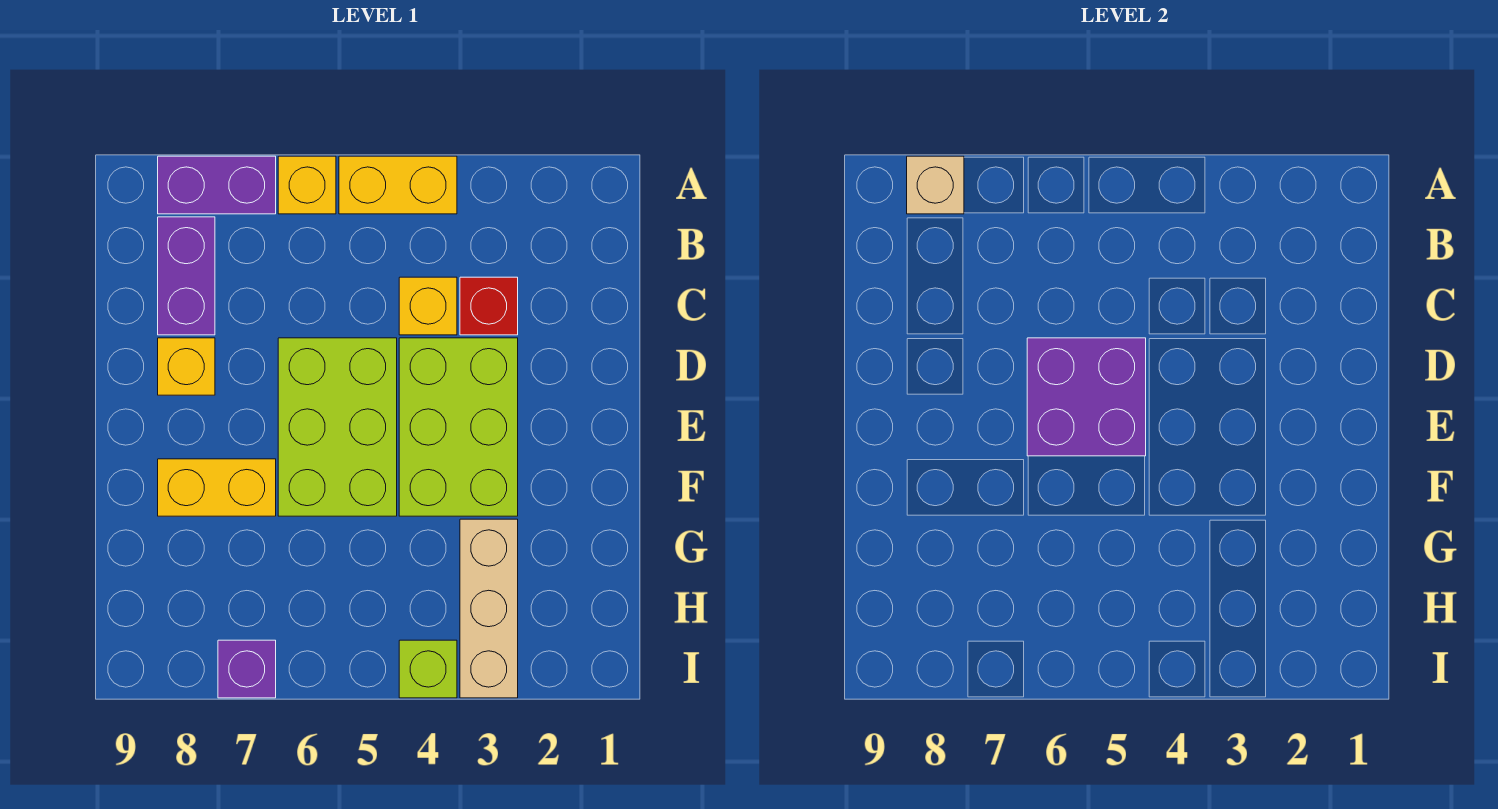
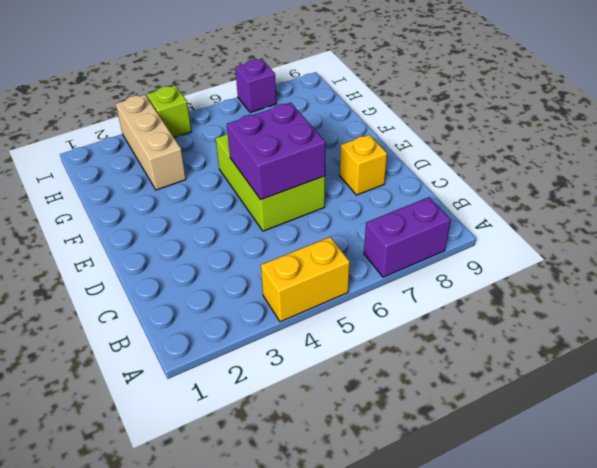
none -> yellow 1x1 brick [278,156,336,214]
none -> purple 1x2 brick [158,217,215,335]
none -> red 1x1 brick [460,277,518,335]

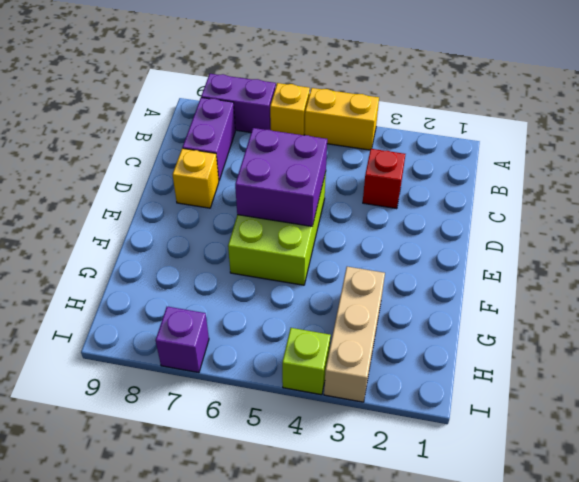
none -> yellow 1x1 brick [399,277,457,335]
none -> lime 2x3 brick [399,338,518,516]
none -> yellow 1x2 brick [158,459,276,516]

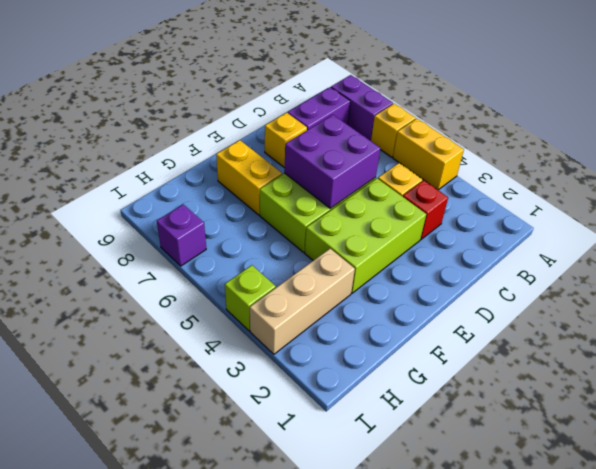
none -> tan 1x1 brick [907,156,964,214]

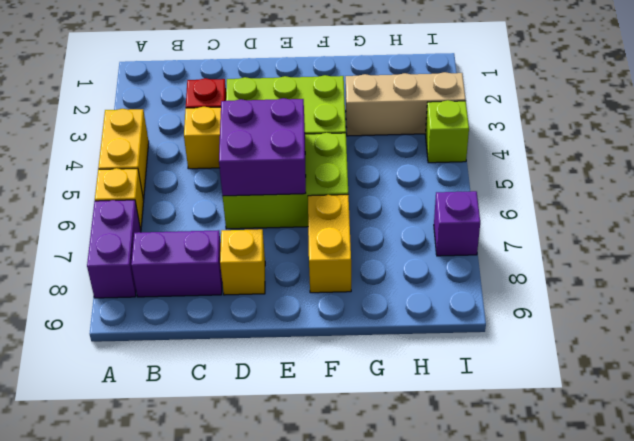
none -> tan 1x1 brick [907,156,964,214]

